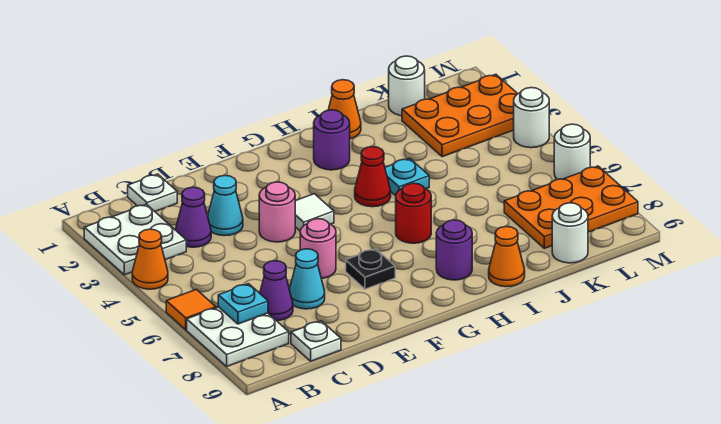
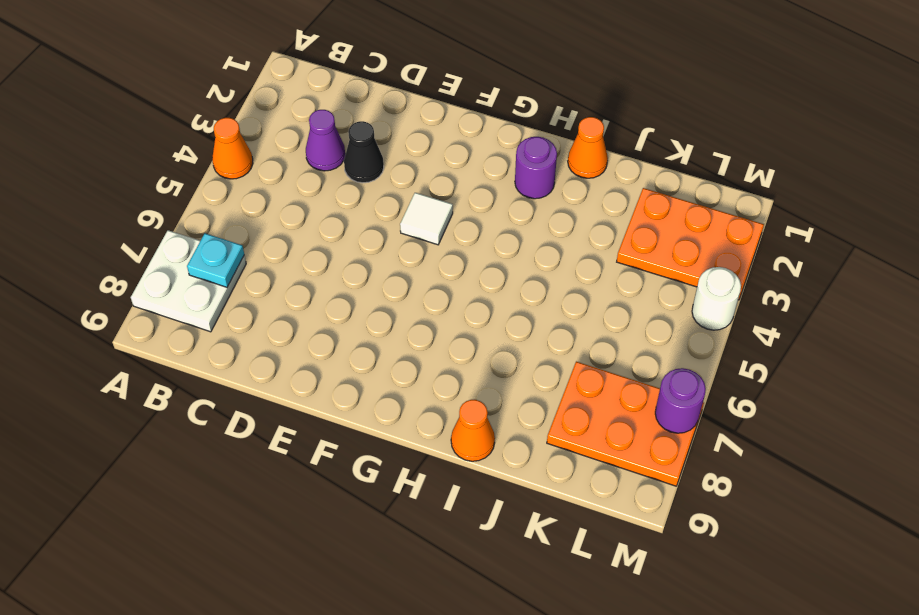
black 1x1 cone [344,121,384,183] -> cyan 1x1 cone [208,176,243,236]
purple 1x1 round brick [655,368,706,433] -> purple 1x1 round brick moved to [436,220,472,280]
none -> white 2x2 plate [84,204,186,275]
none -> orange 1x1 tile [166,289,216,330]
none -> white 1x1 plate [128,174,177,211]

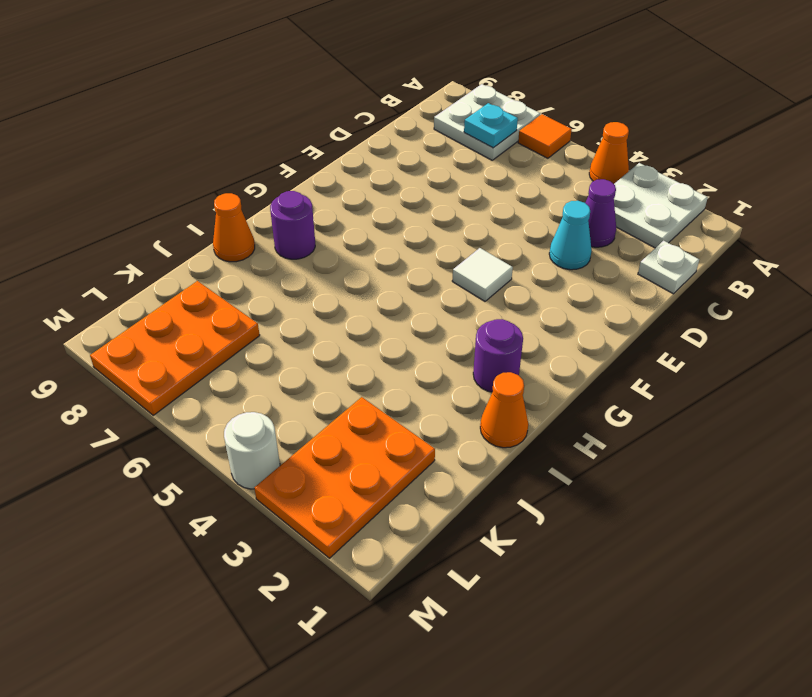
none -> purple 1x1 cone [260,261,293,321]
none -> white 1x1 plate [291,321,341,361]
none -> cyan 1x1 cone [289,249,325,309]

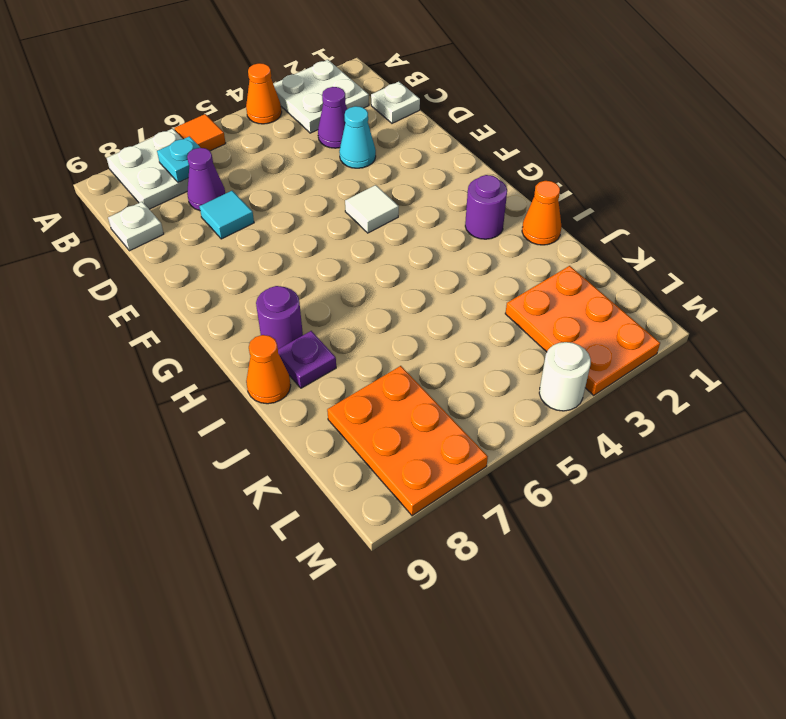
cyan 1x1 tile [200,191,254,239] -> cyan 1x1 cone [289,249,325,309]
purple 1x1 plate [278,331,336,388] -> none
none -> pink 1x1 round brick [259,182,296,242]
none -> pink 1x1 round brick [300,219,336,279]
none -> black 1x1 plate [346,249,395,289]

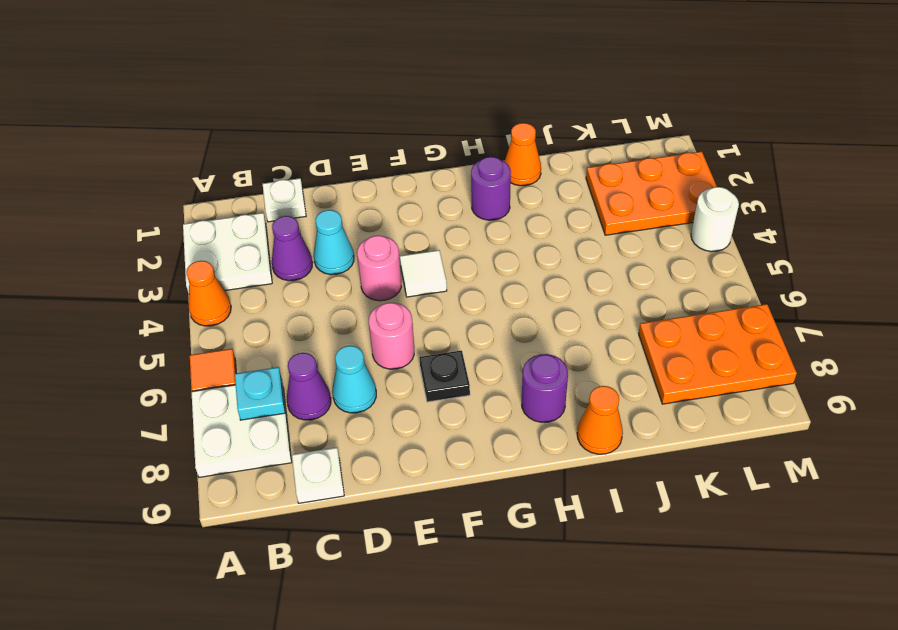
none -> red 1x1 cone [355,147,391,207]
none -> red 1x1 round brick [396,183,431,243]
none -> cyan 1x1 plate [385,158,429,196]

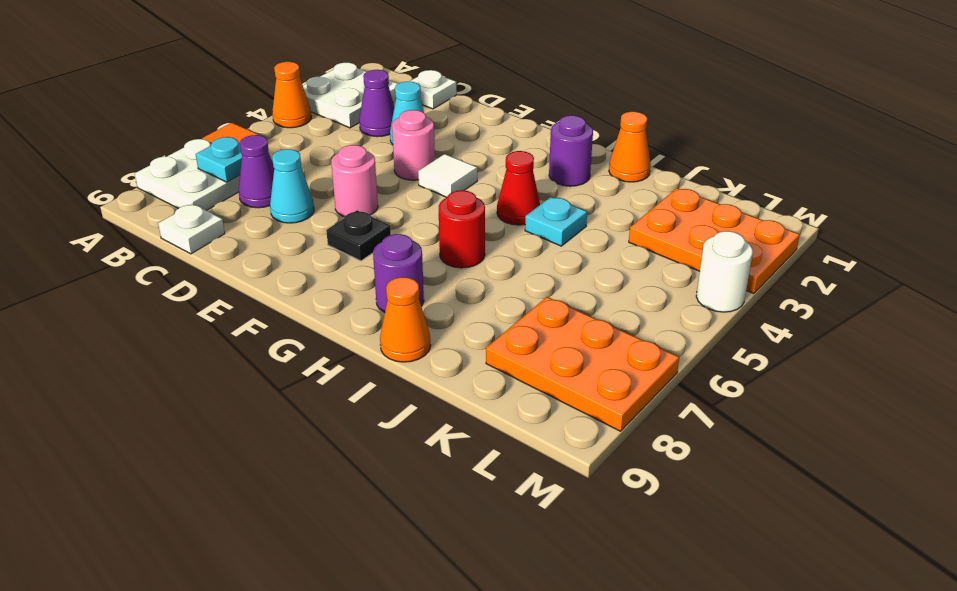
none -> white 1x1 round brick [389,56,425,116]
none -> white 1x1 round brick [552,203,588,263]
none -> white 1x1 round brick [554,124,590,180]

